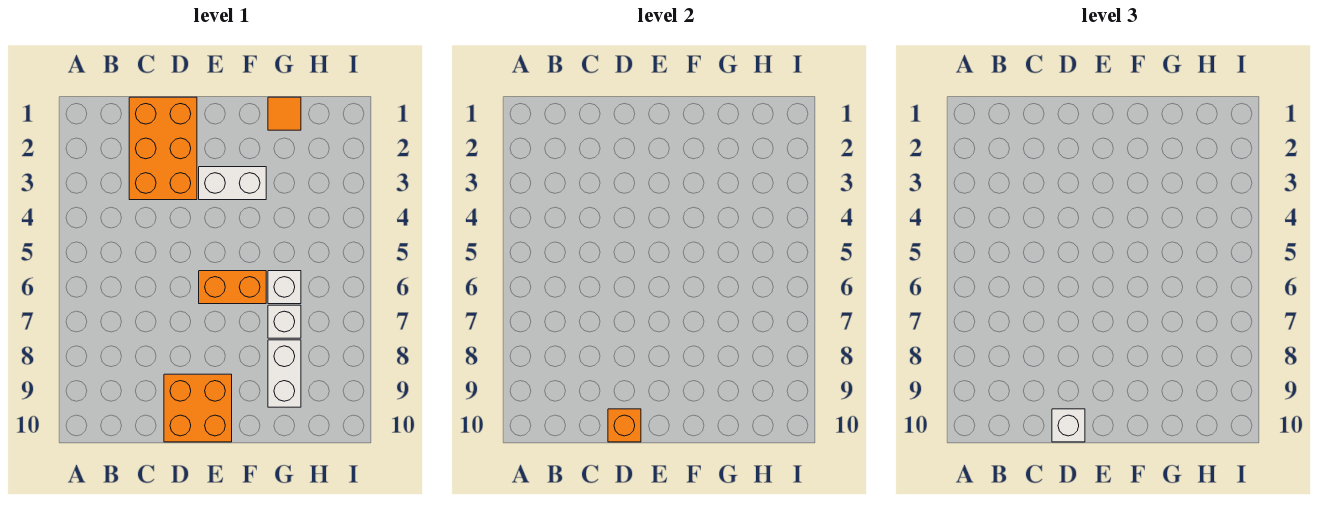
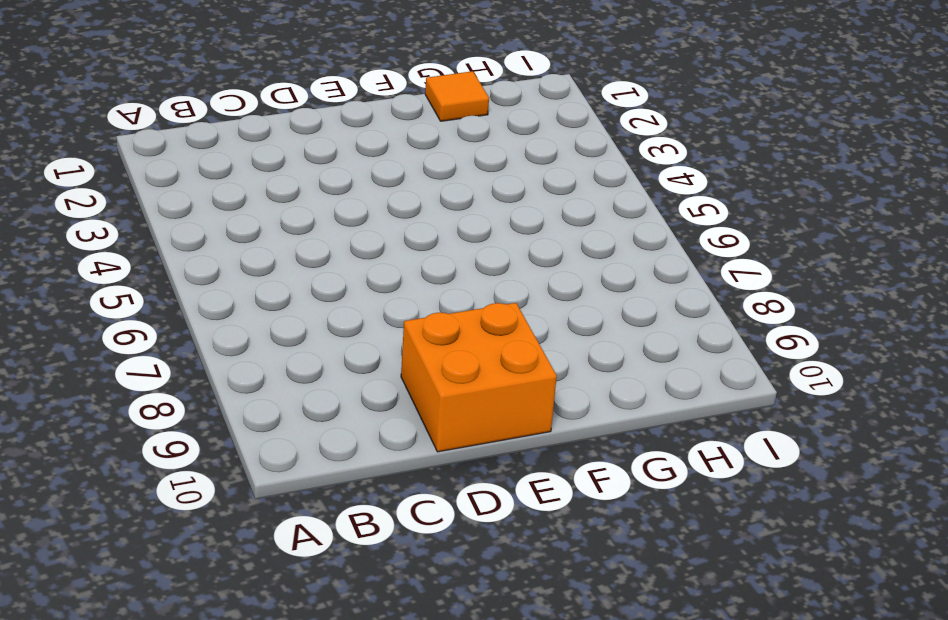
none -> orange 2x3 brick [129,97,197,200]
none -> white 1x2 brick [199,167,266,200]

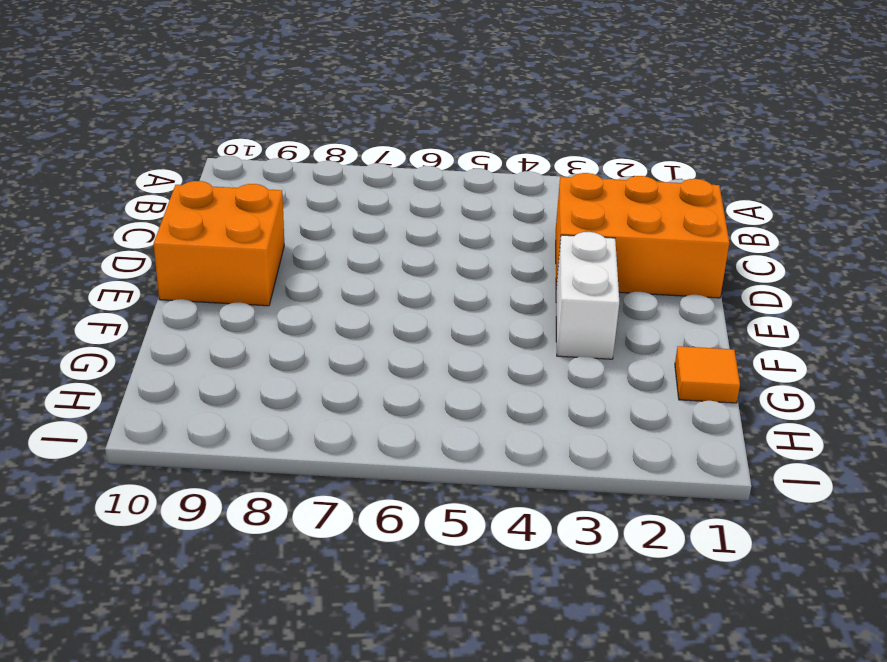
none -> orange 1x2 brick [199,271,266,304]
none -> white 1x1 brick [268,271,301,304]

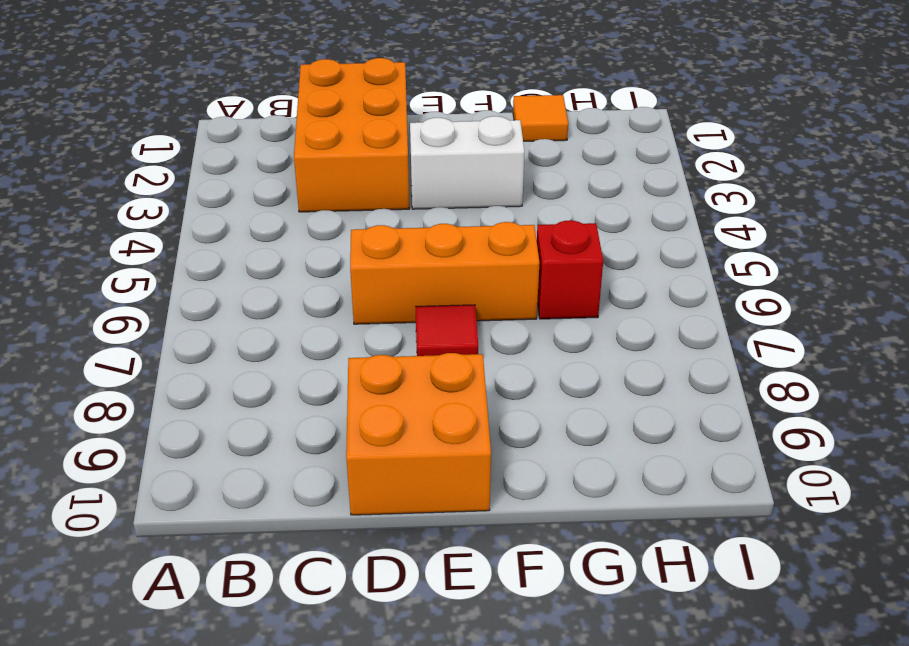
orange 1x3 brick [350,222,539,324] -> orange 1x2 brick [199,271,266,304]
red 1x1 tile [416,305,478,356] -> none
red 1x1 brick [537,220,603,319] -> white 1x1 brick [268,271,301,304]
none -> white 1x1 brick [268,305,301,338]
none -> white 1x2 brick [268,340,301,407]

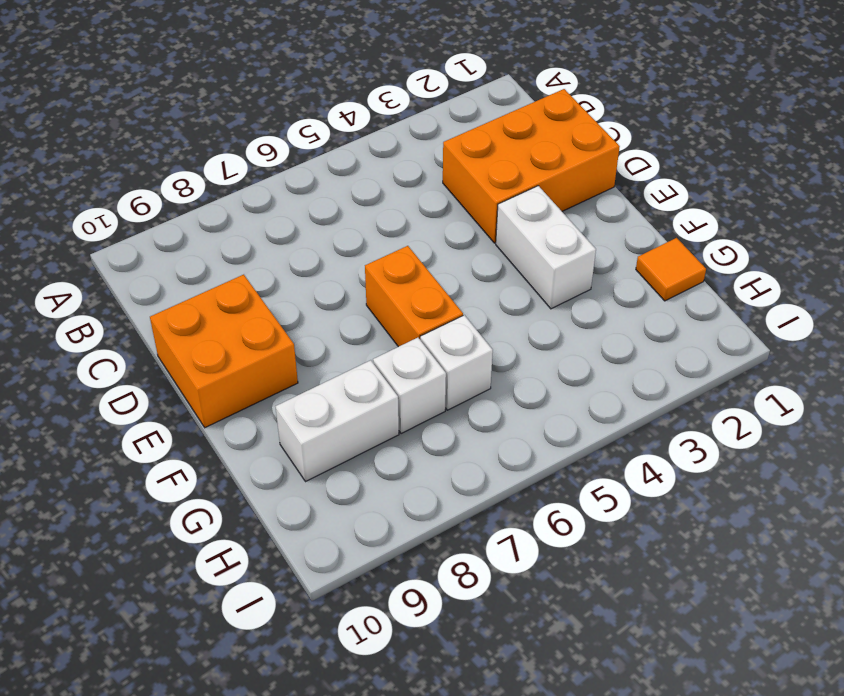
none -> orange 1x1 brick [608,409,641,442]
none -> white 1x1 brick [1052,409,1085,442]

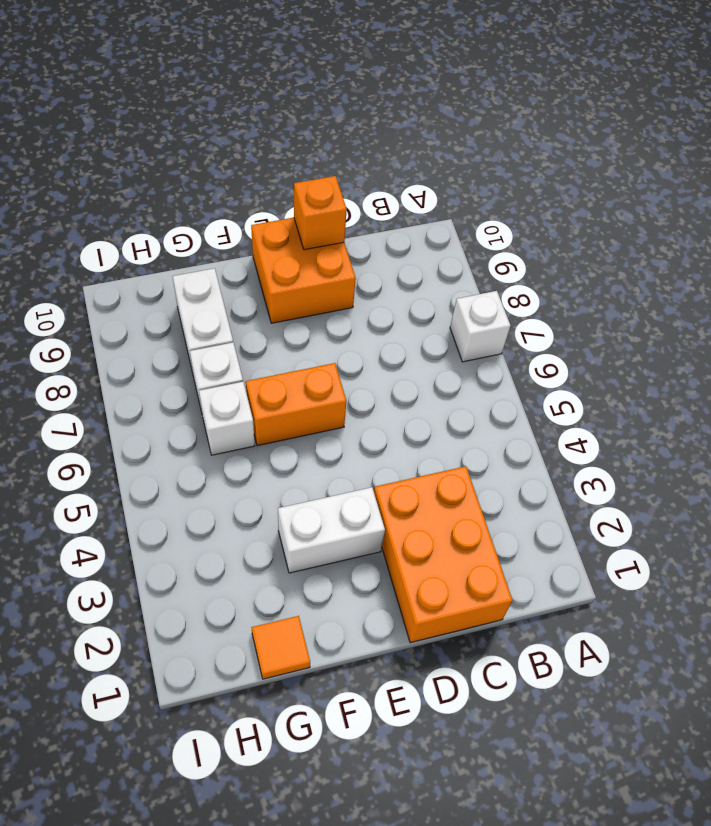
white 1x1 brick [450,291,511,362] -> white 1x1 brick moved to [1052,409,1085,442]

